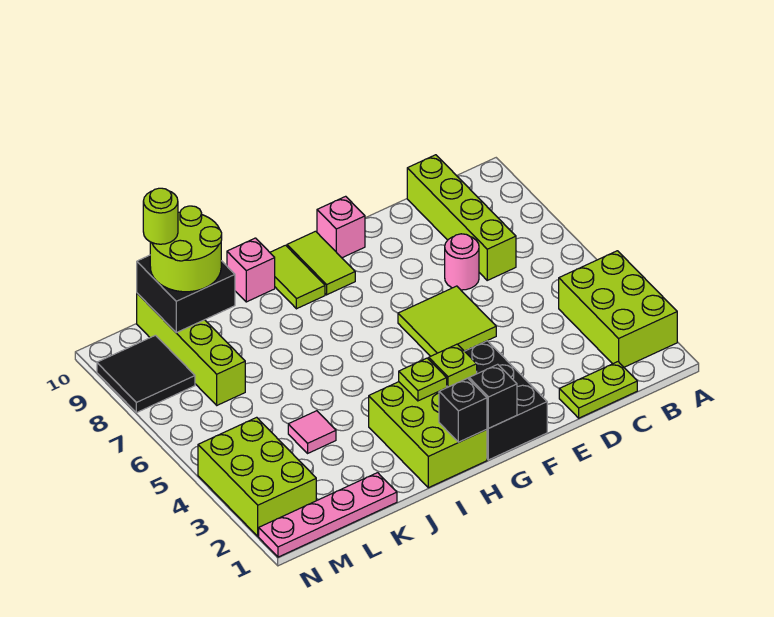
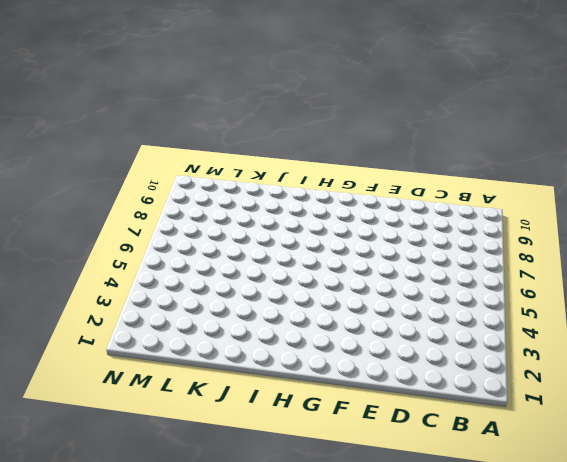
none -> lime 2x3 brick [559,251,677,367]
none -> lime 1x2 plate [559,362,637,418]
none -> lime 1x4 brick [407,155,516,280]

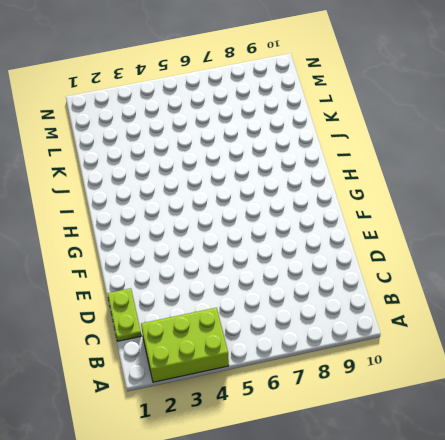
none -> lime 1x4 brick [407,155,516,280]
none -> pink 1x1 round brick [445,234,479,290]
none -> lime 2x2 tile [398,286,496,356]

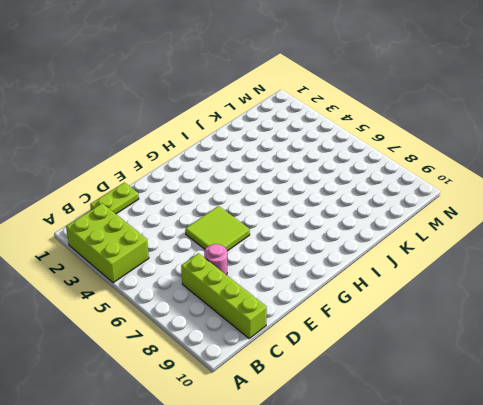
none -> black 2x3 brick [447,341,547,460]
none -> pink 1x1 brick [317,196,365,258]
none -> lime 1x2 tile [287,231,355,295]

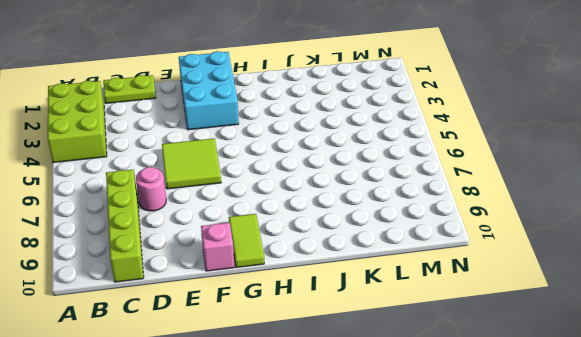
cyan 2x3 brick [179,51,239,130] -> black 2x3 brick [447,341,547,460]
none -> lime 2x3 brick [369,382,487,488]
none -> lime 1x2 tile [270,245,325,309]
none -> pink 1x1 brick [227,238,275,302]

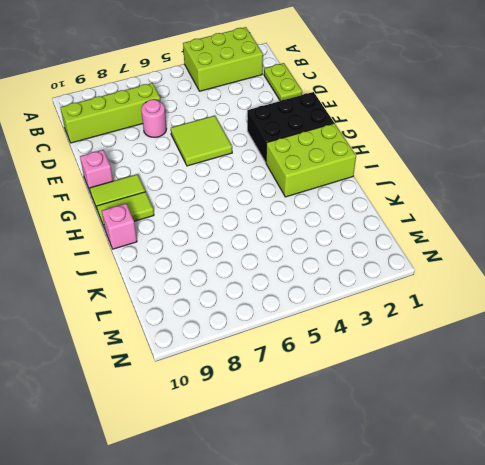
none -> pink 1x4 plate [259,473,397,557]
none -> pink 1x1 tile [288,411,336,453]
none -> lime 1x4 brick [137,293,245,405]

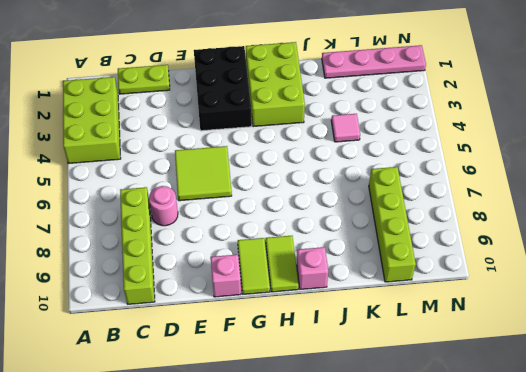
none -> lime 2x3 brick [198,417,316,536]
none -> black 2x2 tile [97,335,195,413]
none -> black 1x1 brick [469,364,517,428]

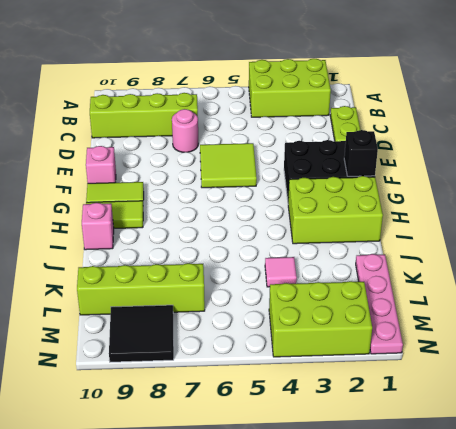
none -> lime 1x1 plate [429,344,477,387]
none -> black 1x1 brick [439,378,487,442]
none -> lime 1x1 plate [399,358,447,401]

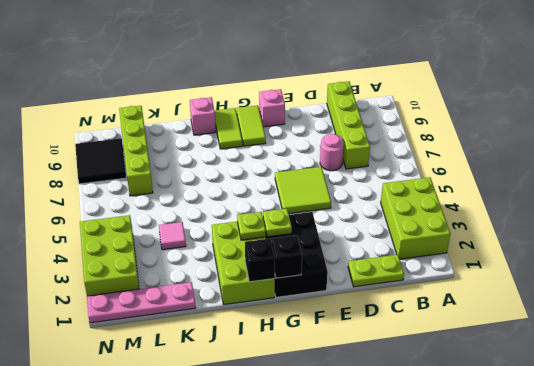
none -> black 2x2 brick [137,255,235,333]
none -> lime 2x2 round brick [150,206,222,292]
none -> lime 1x1 round brick [143,188,178,244]

